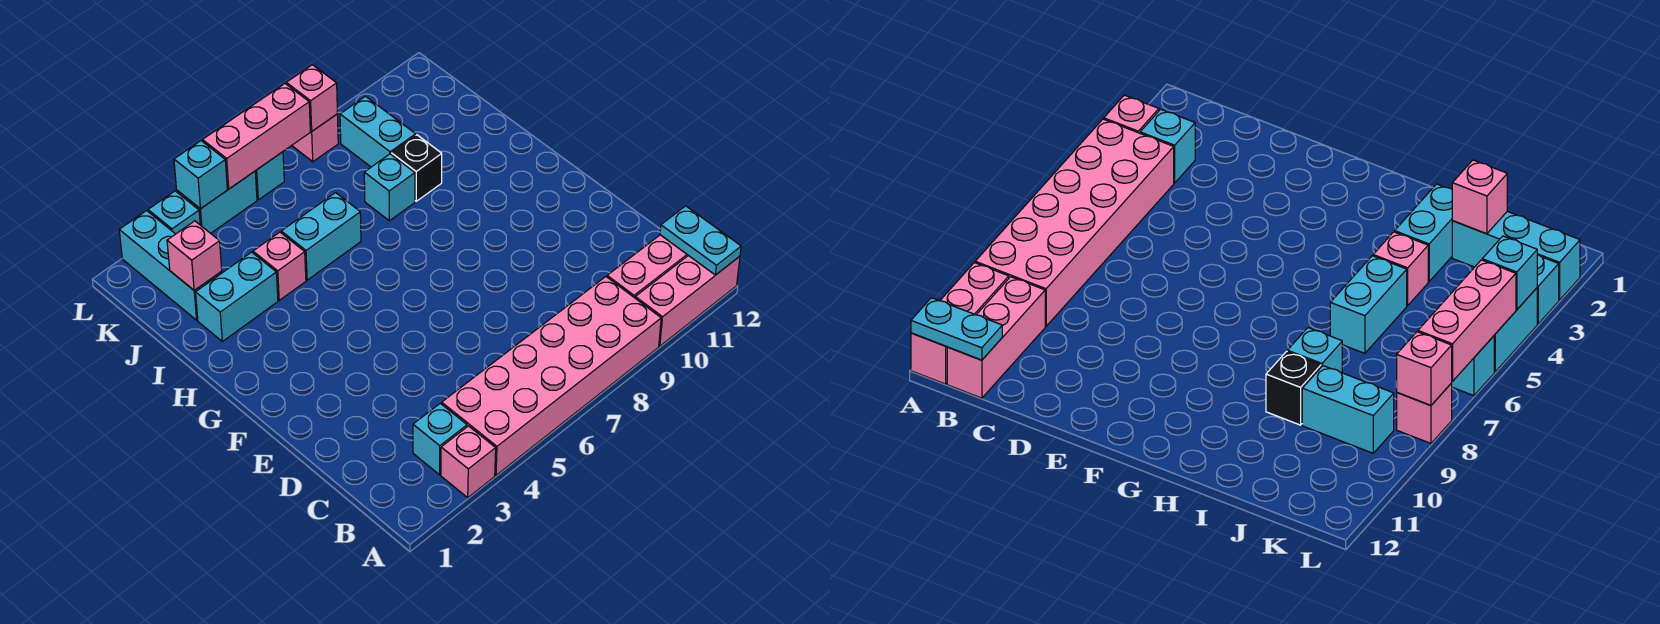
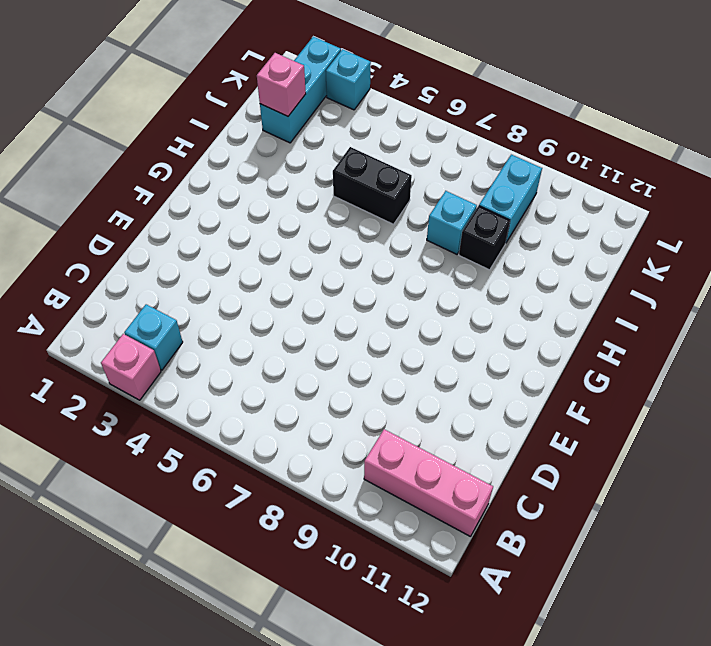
black 1x2 brick [333,147,412,224] -> cyan 1x2 brick [281,193,361,280]
none -> pink 2x6 brick [442,277,661,475]
none -> pink 1x3 brick [635,256,740,346]
none -> cyan 1x2 brick [196,252,278,341]

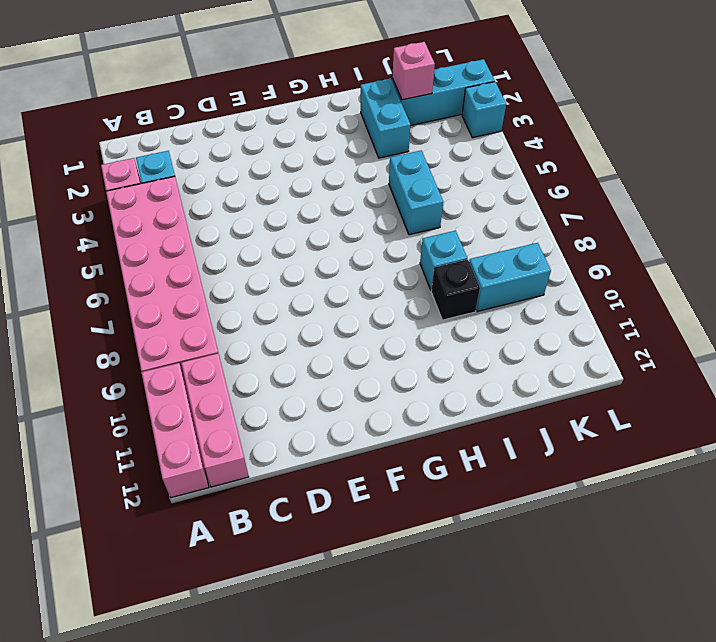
none -> pink 1x1 brick [253,232,306,300]
none -> cyan 1x2 brick [177,171,257,233]
none -> cyan 1x1 brick [255,152,284,200]

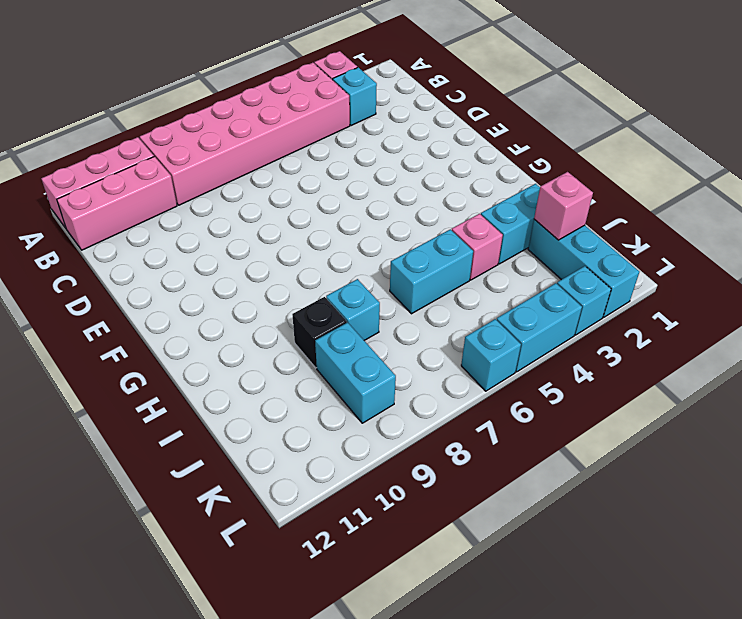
none -> pink 1x1 brick [292,114,338,162]
none -> cyan 1x2 plate [660,206,741,275]
none -> cyan 1x1 brick [174,141,227,209]

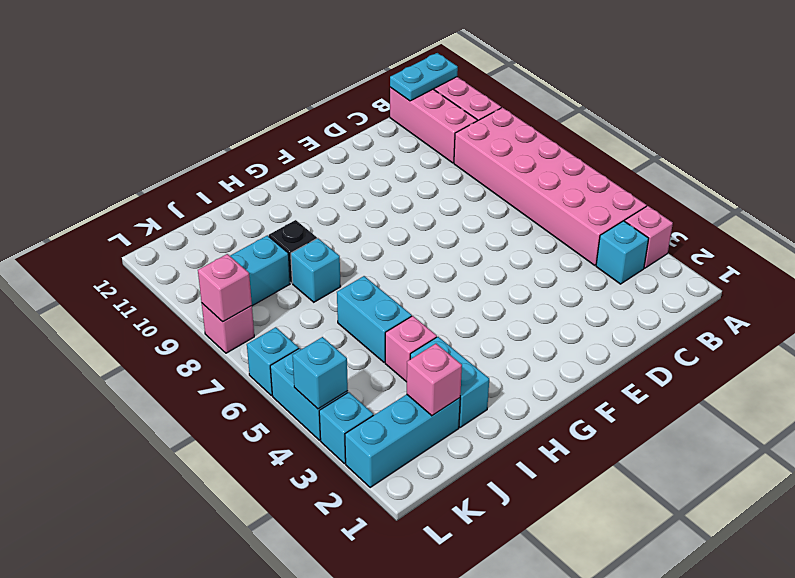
none -> pink 1x3 brick [203,84,310,189]

